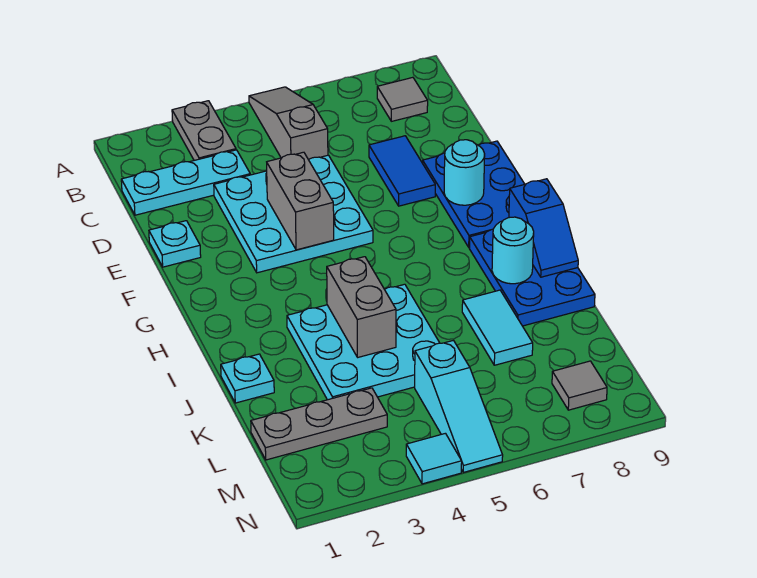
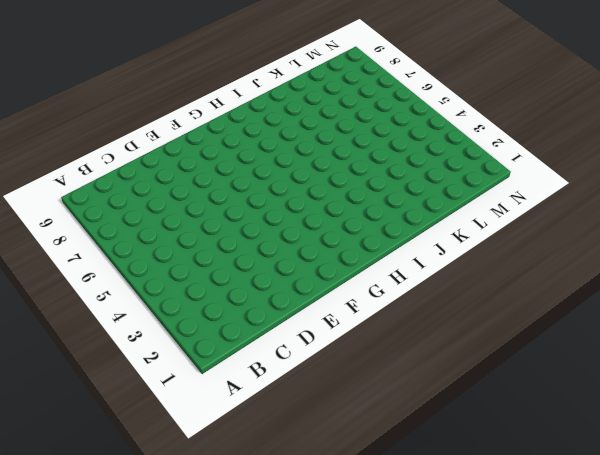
none -> grey 1x2 plate [172,101,236,160]
none -> grey 1x3 slope [249,87,328,160]
none -> grey 1x1 tile [377,77,428,121]

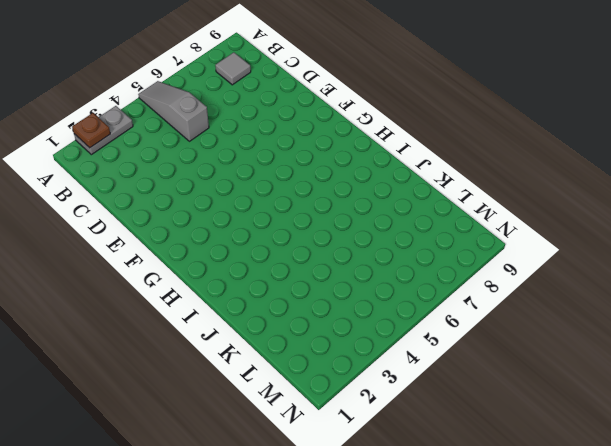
grey 1x2 plate [74,106,133,155] -> grey 1x2 plate turned to [172,101,236,160]
brown 1x1 plate [72,113,110,148] -> none
none -> cyan 1x3 plate [121,150,250,215]
none -> cyan 3x3 plate [214,155,373,273]
none -> blue 1x2 tile [369,136,435,206]

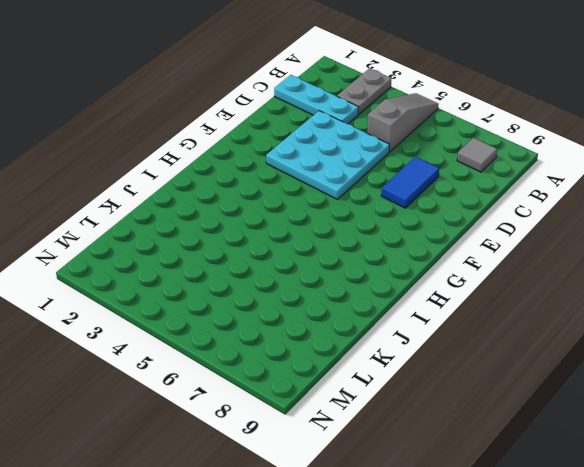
none -> cyan 1x1 plate [149,221,201,267]
none -> blue 2x3 plate [423,141,525,248]
none -> blue 2x3 plate [470,230,595,326]

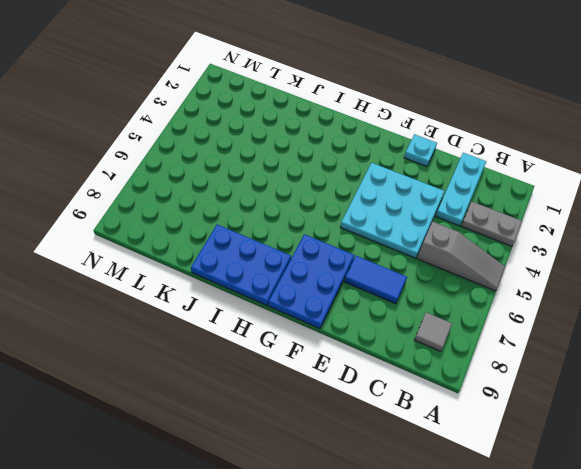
blue 2x3 plate [268,234,354,329] -> blue 2x3 plate turned to [423,141,525,248]
none -> cyan 3x3 plate [287,284,439,400]
none -> cyan 1x1 plate [221,354,274,403]
none -> cyan 1x2 tile [462,290,533,365]

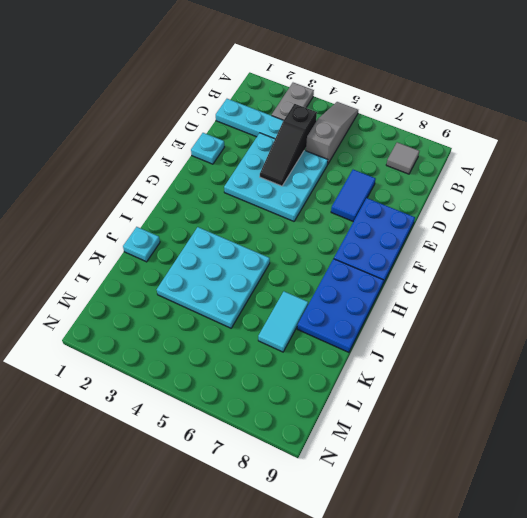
black 1x3 slope [260,104,317,186] -> grey 1x2 brick [267,152,334,250]
none -> grey 1x3 plate [251,388,387,460]
none -> cyan 1x3 slope [415,340,503,472]
none -> grey 1x1 tile [552,361,607,410]

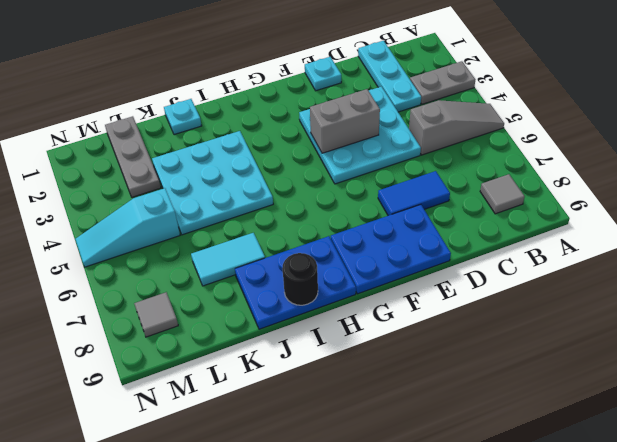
black 1x1 round brick [282,253,318,305] -> blue 1x2 slope [509,179,578,277]
none -> cyan 1x1 tile [406,433,462,484]
none -> cyan 1x1 round brick [444,140,485,205]
none -> grey 1x2 brick [327,257,396,357]

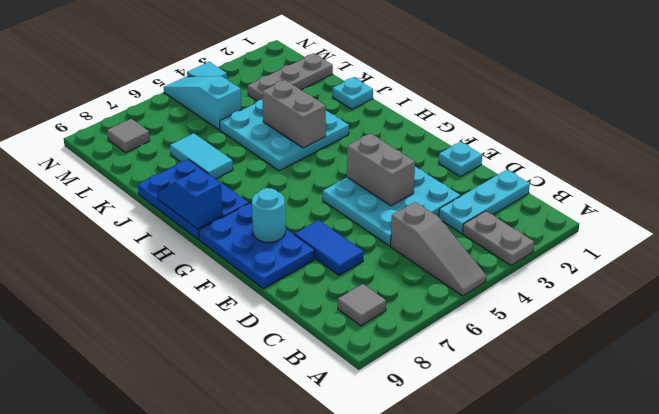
none -> cyan 1x1 round brick [492,217,534,284]

